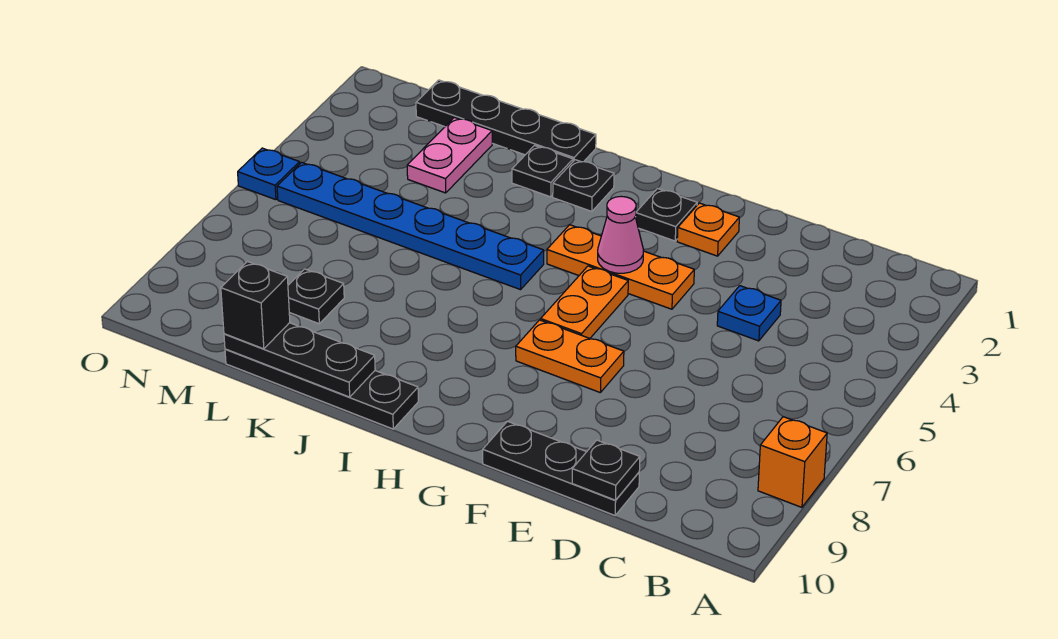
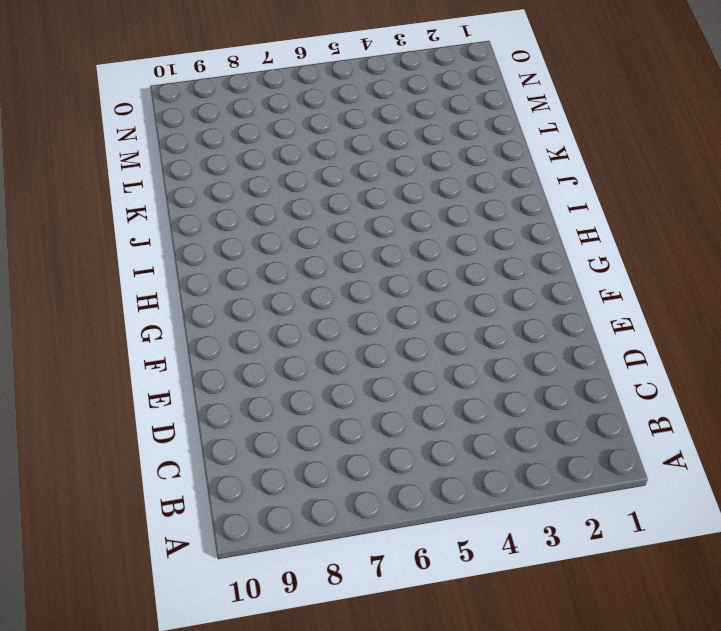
none -> orange 1x1 brick [758,417,827,507]
none -> blue 1x1 plate [717,286,781,341]
none -> black 1x3 plate [483,421,639,515]

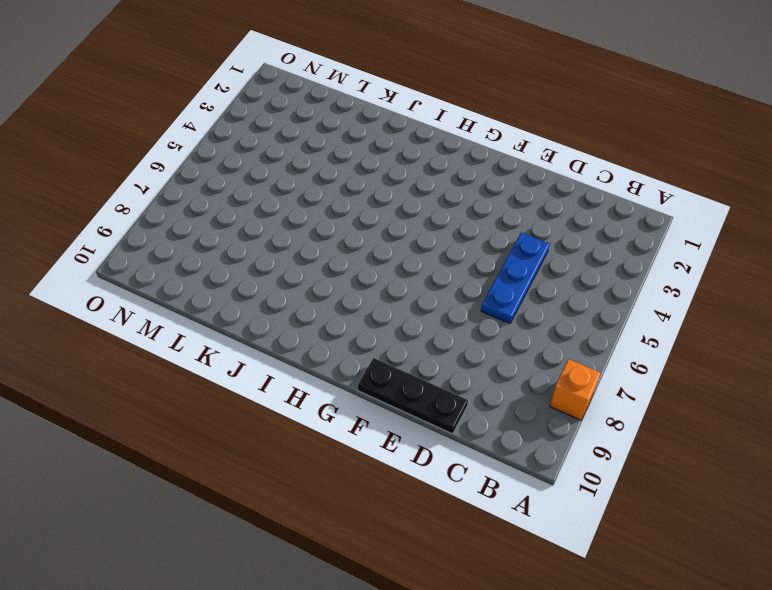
blue 1x3 plate [481,232,550,323] -> blue 1x1 plate [717,286,781,341]
none -> orange 1x1 plate [677,203,739,256]
none -> orange 1x3 plate [547,225,694,309]
none -> orange 1x2 plate [516,320,624,392]

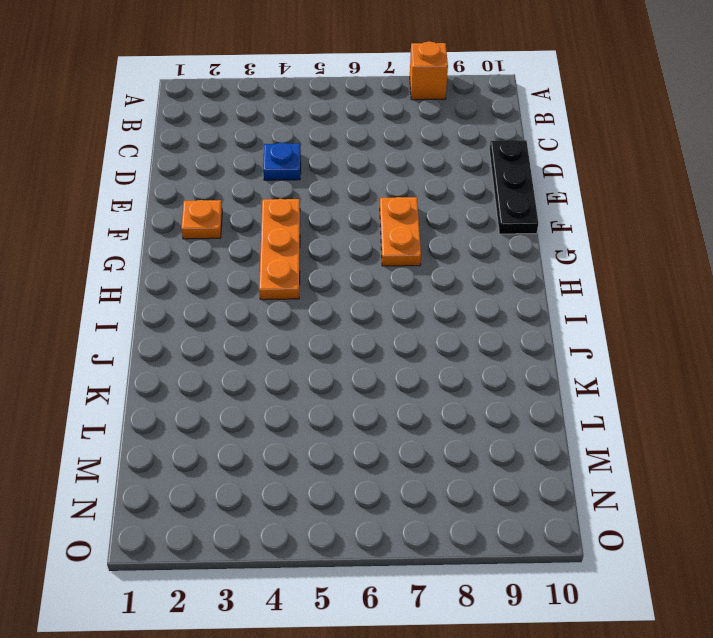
none -> black 1x1 plate [635,188,697,241]
none -> orange 1x2 plate [541,266,628,338]
none -> black 1x1 plate [553,160,614,211]

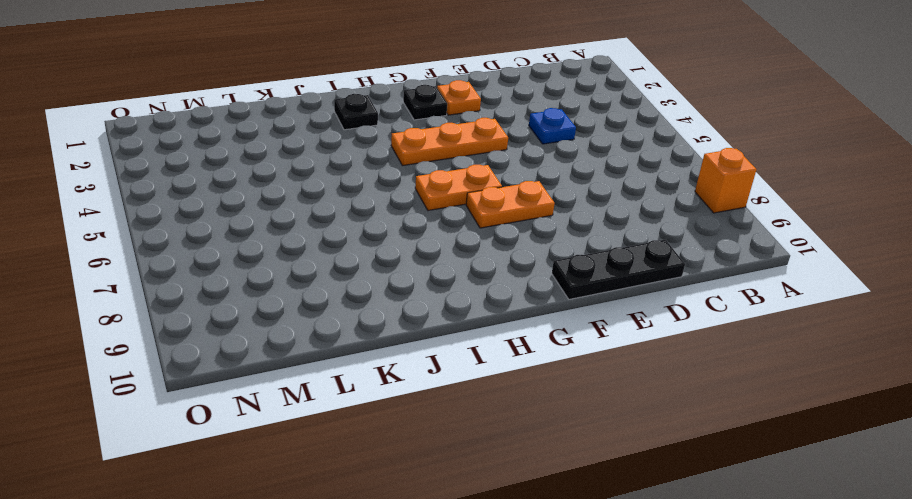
orange 1x2 plate [415,165,502,211] -> orange 1x2 plate turned to [541,266,628,338]
none -> blue 1x6 plate [277,162,544,290]
none -> black 1x4 plate [225,349,418,429]
none -> black 1x4 plate [416,80,596,162]

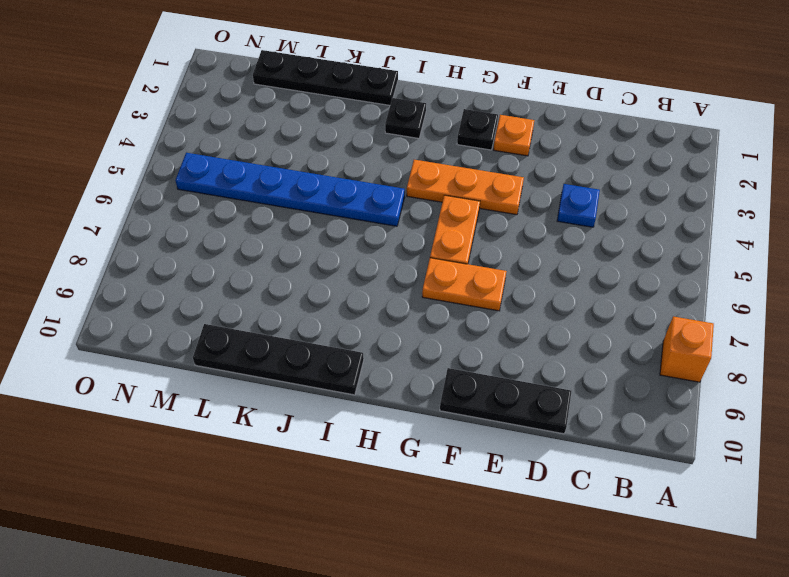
none -> black 1x1 plate [512,145,573,197]
none -> pink 1x2 plate [407,117,492,193]
none -> black 1x1 plate [288,269,344,324]

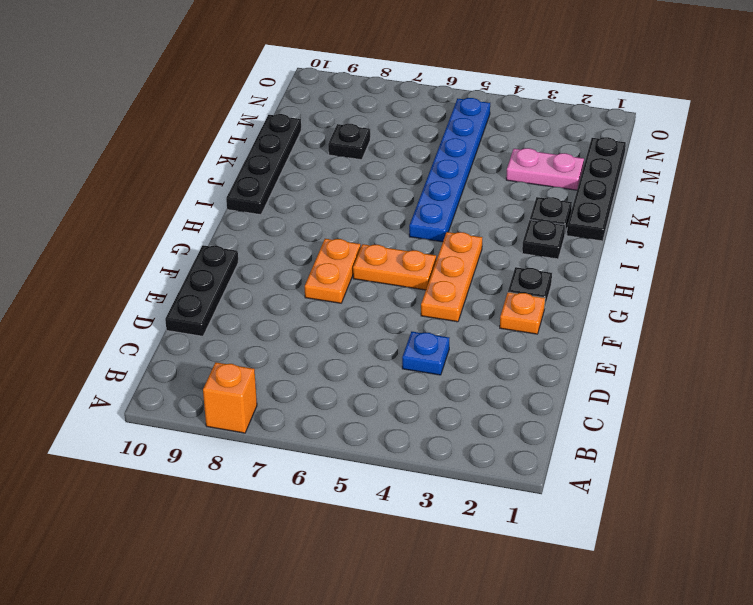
none -> blue 1x1 plate [238,148,300,200]
none -> black 1x1 plate [572,440,640,500]
none -> pink 1x1 cone [598,196,644,273]

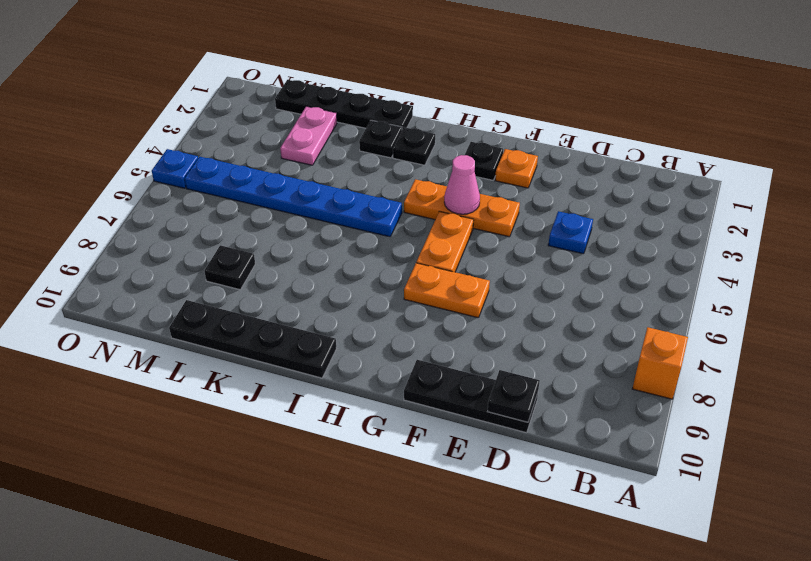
none -> black 1x3 plate [224,323,375,397]
none -> black 1x1 brick [221,262,290,349]

